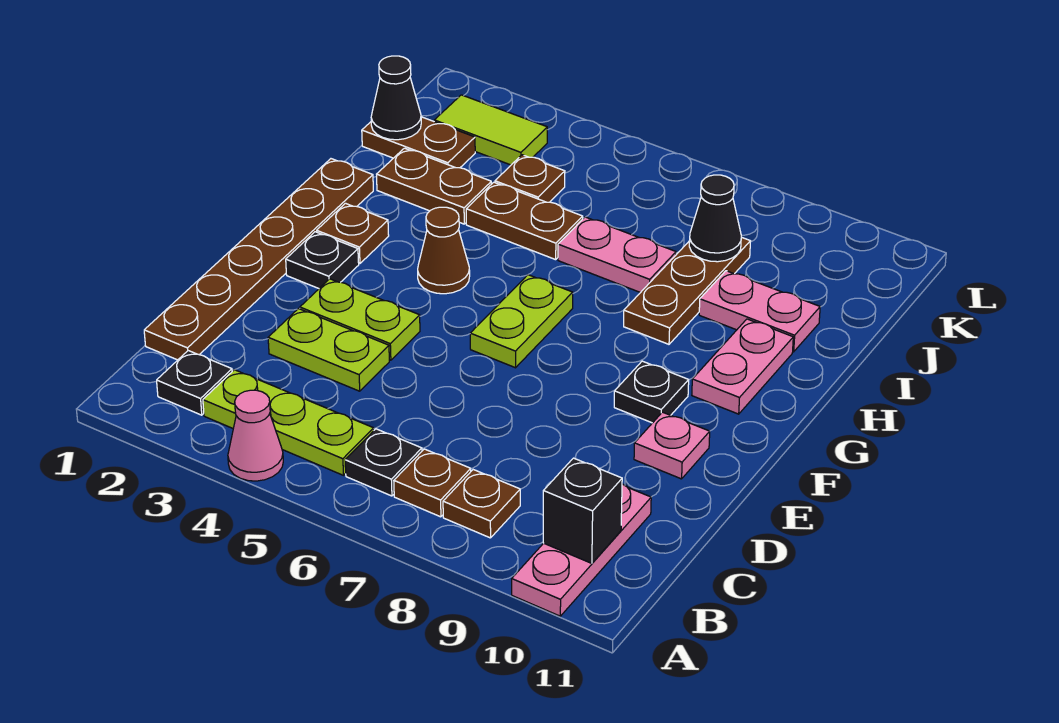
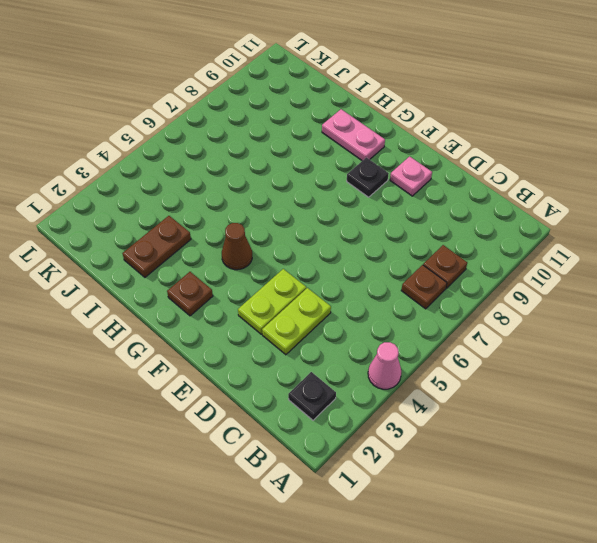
none -> pink 1x3 plate [512,484,651,616]
none -> lime 1x3 plate [203,370,374,475]
none -> black 1x1 plate [345,429,422,496]

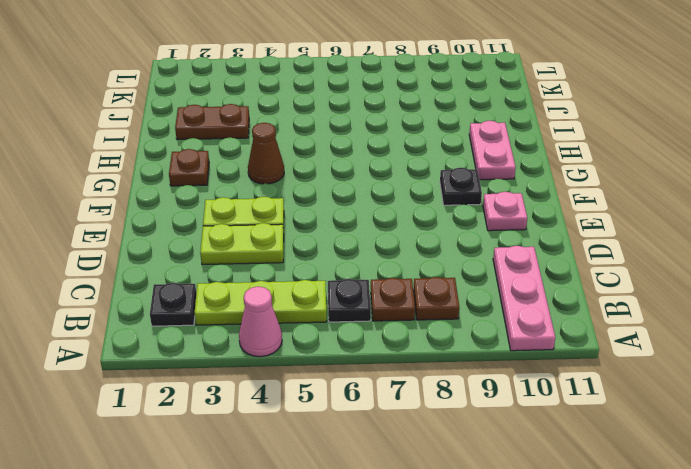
none -> brown 1x6 plate [144,159,373,360]
none -> black 1x1 plate [286,232,359,288]
none -> lime 1x2 plate [470,275,573,368]

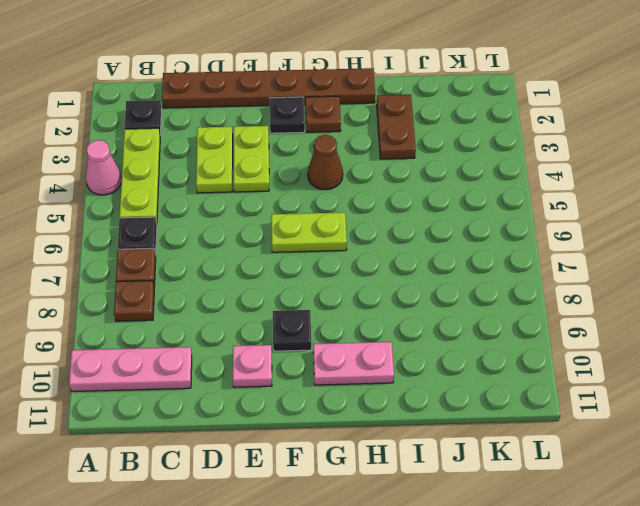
none -> brown 1x3 plate [624,237,750,344]
none -> brown 1x2 plate [466,182,583,260]
none -> pink 1x2 plate [558,217,676,293]

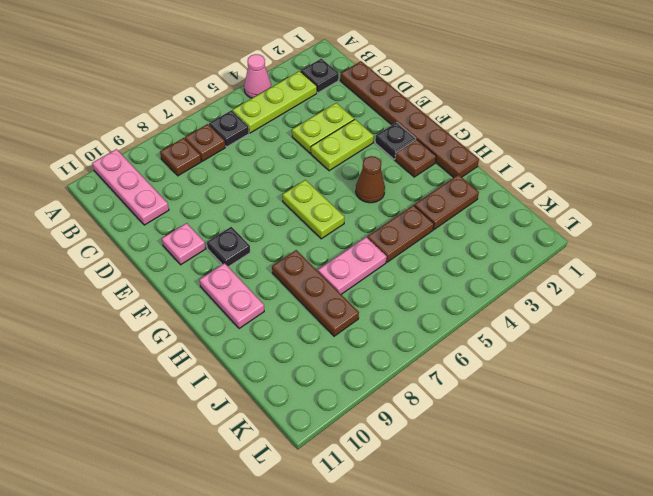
none -> pink 1x2 plate [699,271,820,352]
none -> brown 1x2 plate [362,117,475,168]
none -> brown 1x1 plate [495,155,565,202]

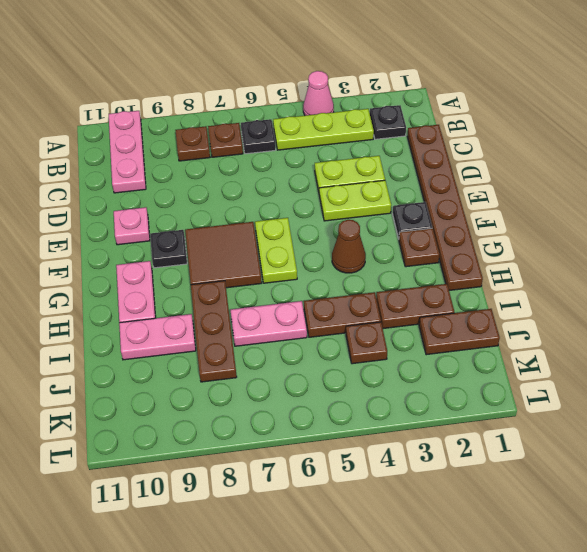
brown 2x2 tile [185,222,262,288] -> none
none -> lime 1x2 tile [434,95,547,165]
none -> black 1x1 brick [543,458,622,563]
none -> black 1x1 cone [371,56,421,140]

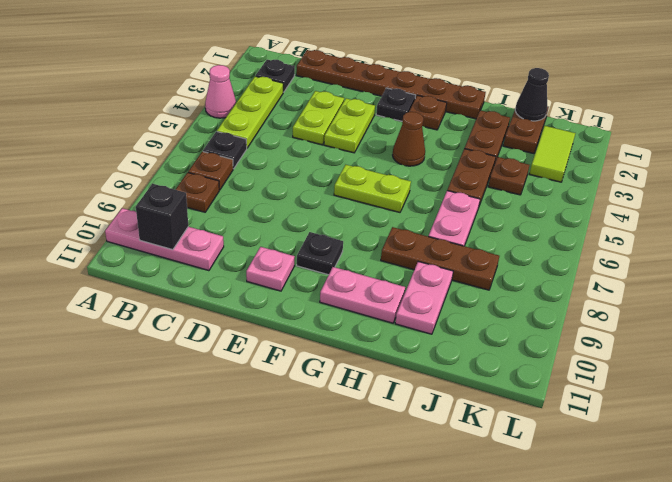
none -> black 1x1 cone [689,175,741,262]

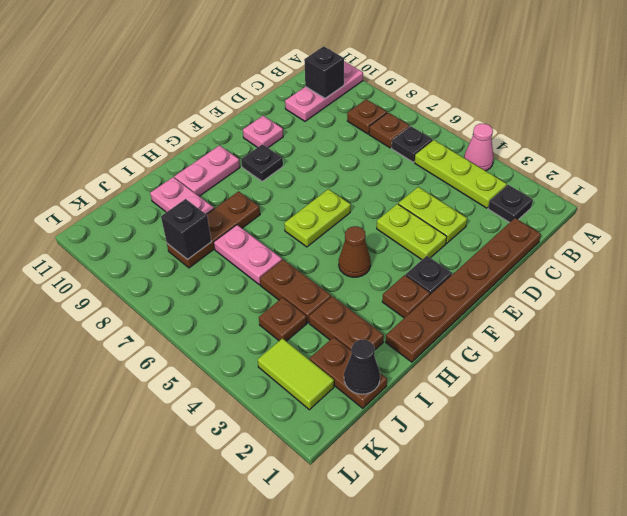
black 1x1 brick [161,199,211,260] -> black 1x1 cone [689,175,741,262]

